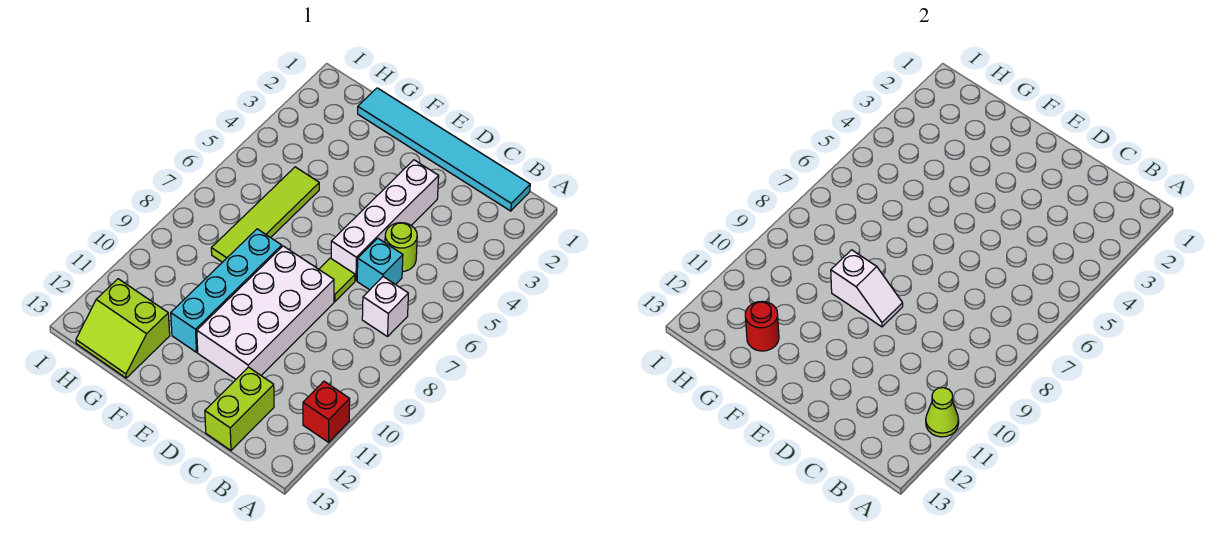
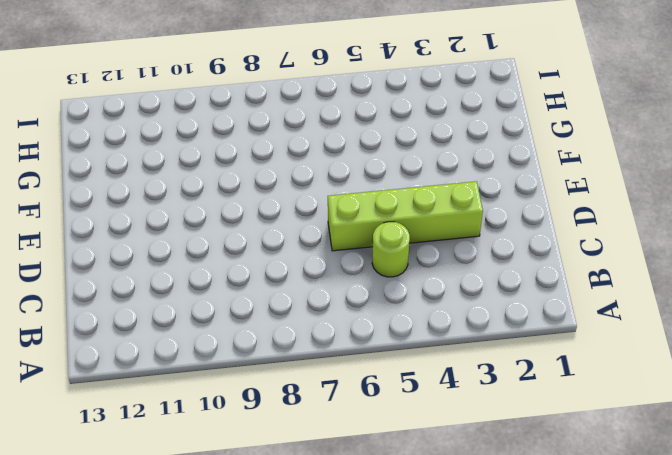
lime 1x4 brick [328,181,483,251] -> white 1x4 brick [331,160,439,281]
none -> red 1x1 brick [303,381,350,442]
none -> cyan 1x6 tile [358,88,530,211]
none -> white 1x1 brick [362,277,408,337]

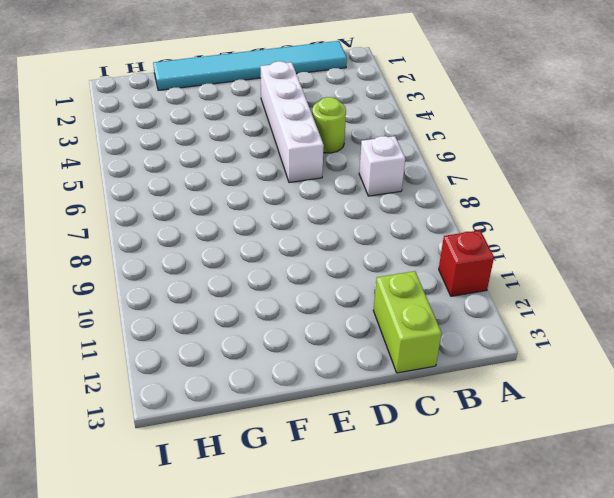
none -> cyan 1x1 brick [357,238,403,290]
none -> lime 1x1 tile [319,258,355,302]
none -> white 2x4 brick [197,246,334,379]

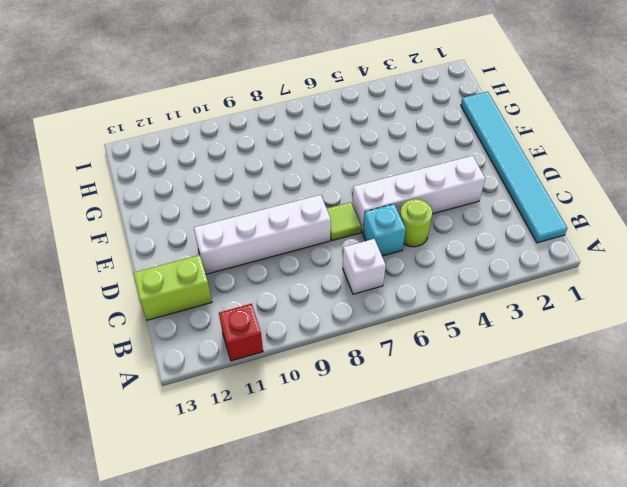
white 1x4 brick [194,195,331,274] -> white 2x4 brick [197,246,334,379]
none -> cyan 1x4 brick [171,229,282,352]
none -> lime 1x4 tile [211,167,319,262]
none -> lime 2x2 slope [76,279,170,378]

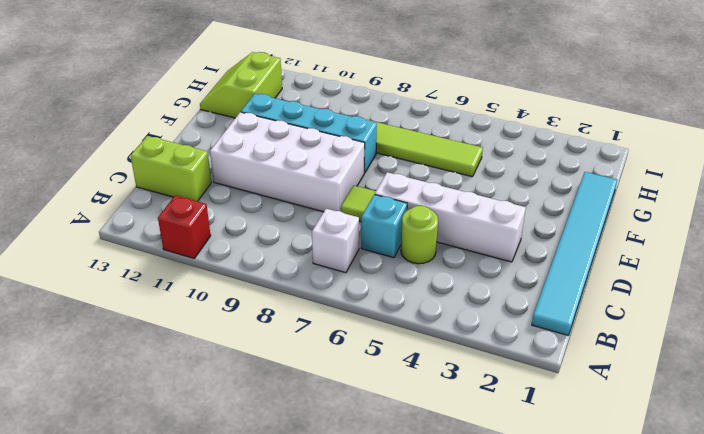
none -> lime 1x1 cone [926,388,959,437]
none -> white 1x2 slope [831,250,903,327]
none -> red 1x1 round brick [745,301,779,351]

